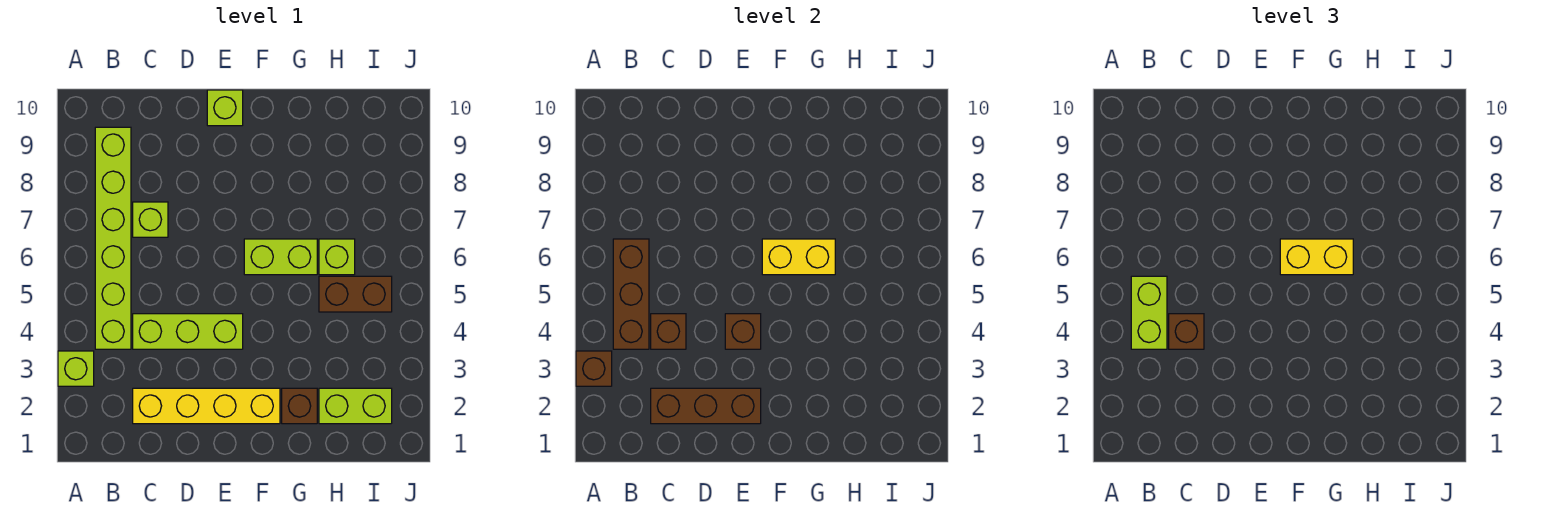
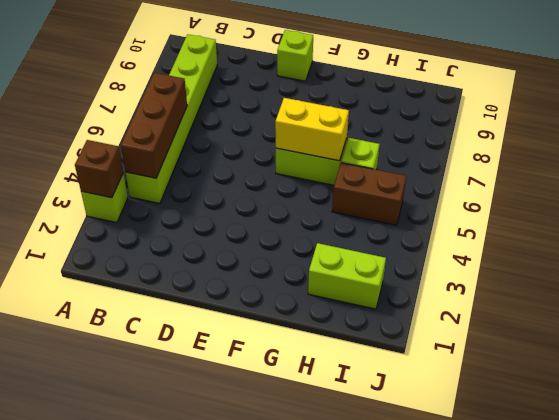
none -> yellow 1x4 brick [133,388,280,424]
none -> lime 1x3 brick [133,314,243,349]
none -> lime 1x1 brick [133,202,168,237]

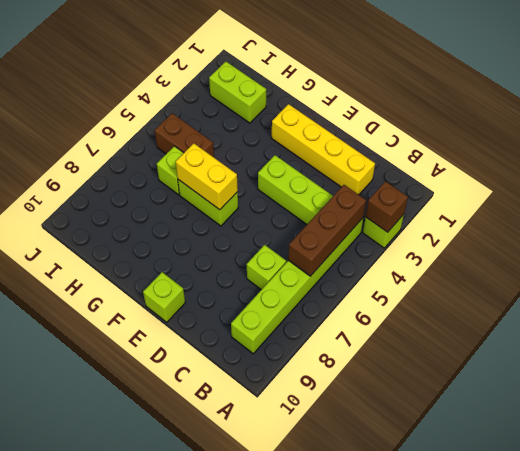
none -> brown 1x1 brick [282,388,317,424]
none -> brown 1x3 brick [651,388,761,424]
none -> brown 1x1 brick [651,314,686,349]

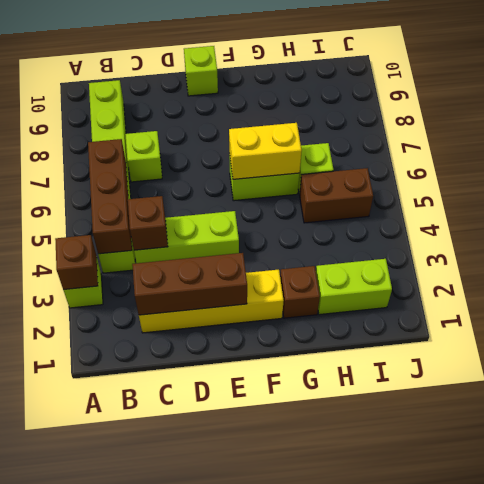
none -> brown 1x1 brick [725,314,761,349]
none -> lime 1x2 brick [1131,276,1167,349]
none -> brown 1x1 brick [1169,314,1204,349]

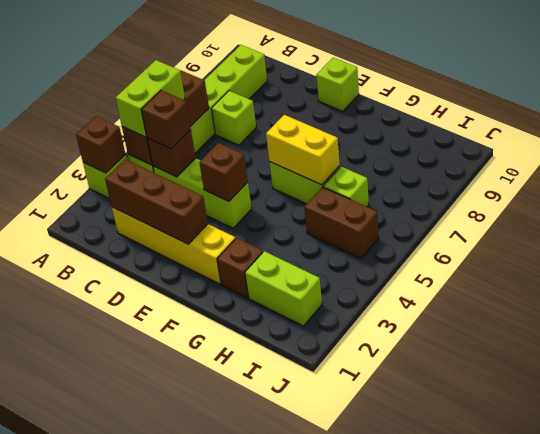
none -> yellow 1x2 brick [1280,239,1353,275]

